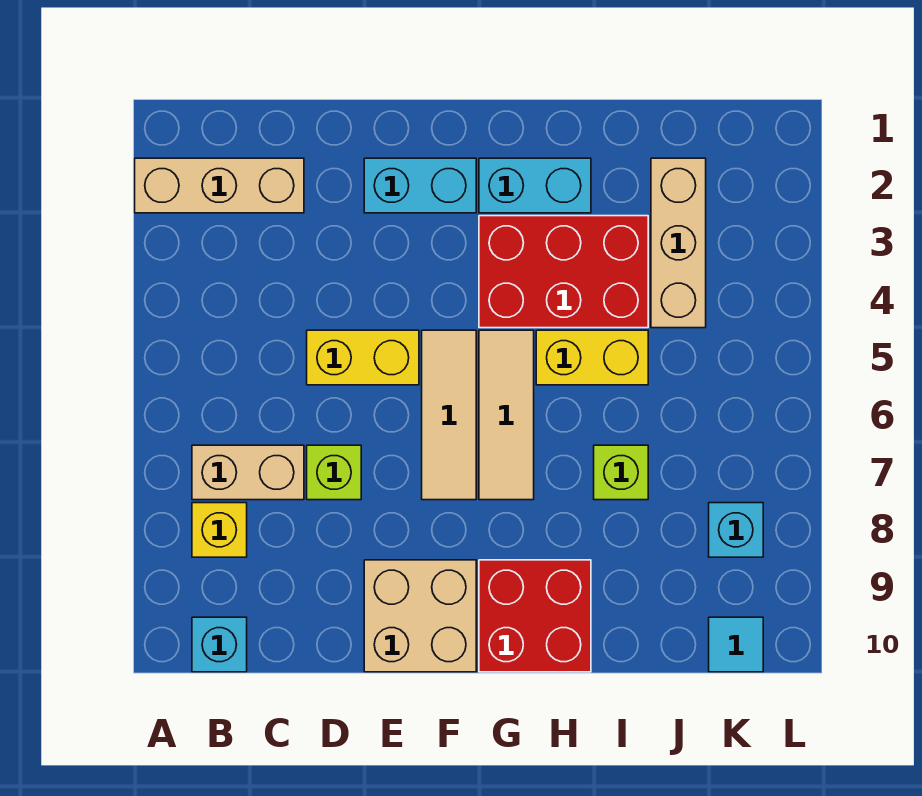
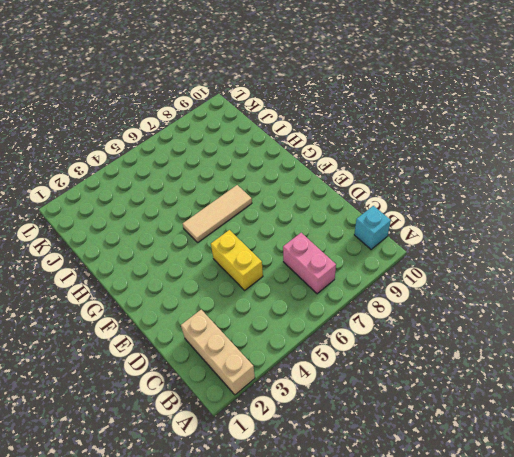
pink 1x2 brick [283,233,336,294] -> tan 1x2 brick [192,445,304,500]
none -> yellow 1x1 brick [192,503,247,557]
none -> lime 1x1 brick [307,445,361,500]
none -> cyan 1x2 brick [364,158,476,213]

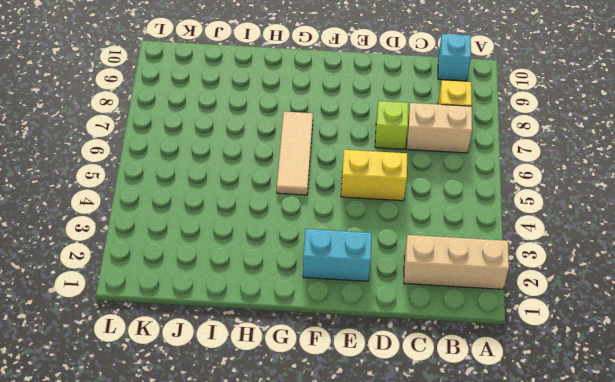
none -> tan 2x2 brick [364,560,476,672]
none -> tan 1x3 tile [422,330,476,500]
none -> cyan 1x2 brick [479,158,591,213]

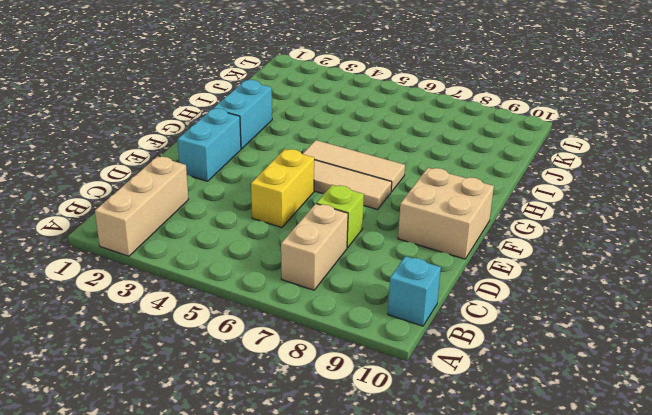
none -> yellow 1x1 brick [192,503,247,557]
none -> red 2x3 brick [479,216,648,328]
none -> red 2x2 brick [479,560,591,672]

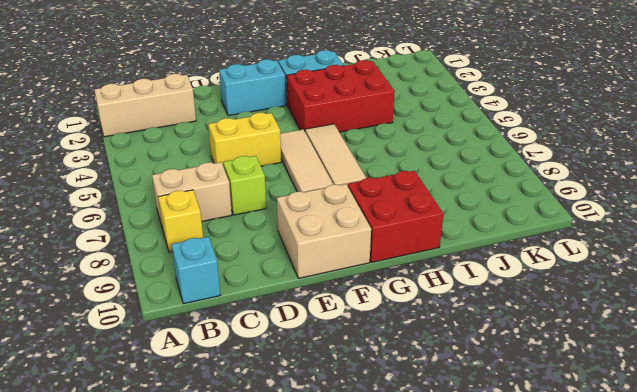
none -> yellow 1x2 brick [536,330,648,385]
none -> lime 1x1 brick [594,445,648,500]
none -> tan 1x3 brick [651,158,706,328]

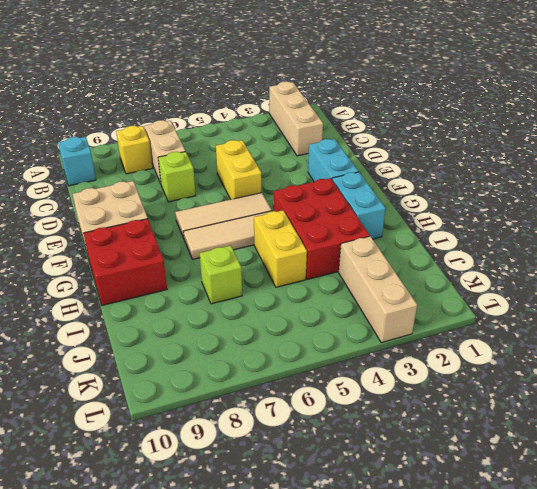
tan 1x3 brick [339,236,417,343] -> tan 1x3 brick turned to [651,158,706,328]
none -> cyan 1x1 brick [709,503,763,557]
none -> cyan 1x1 tile [709,617,763,672]

